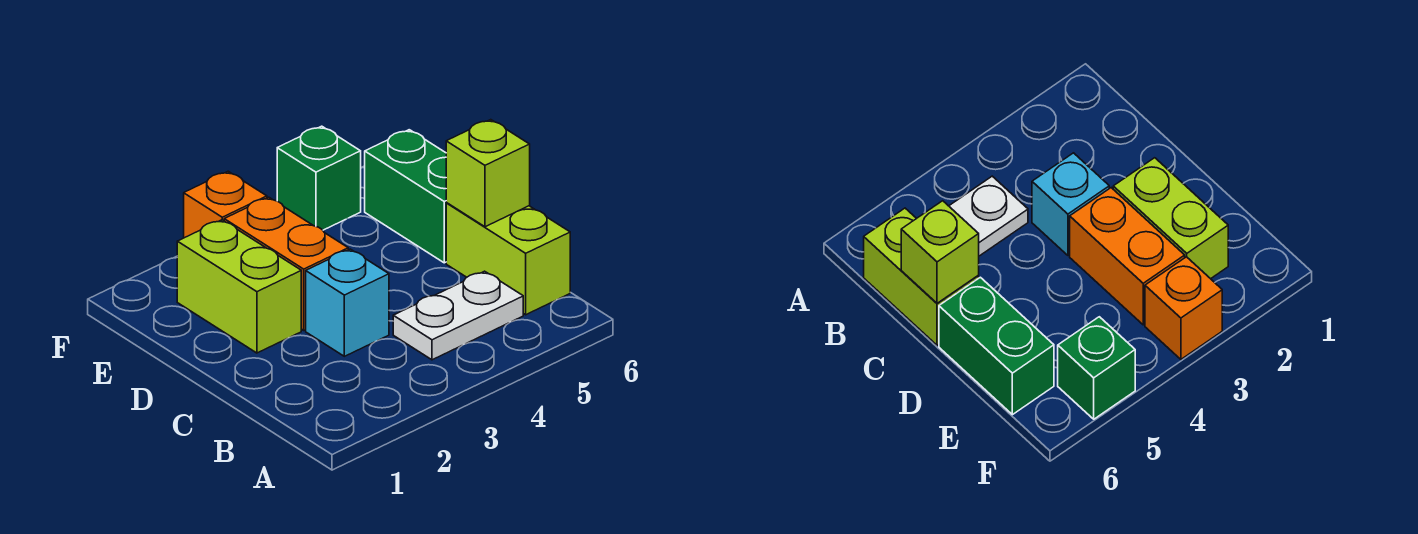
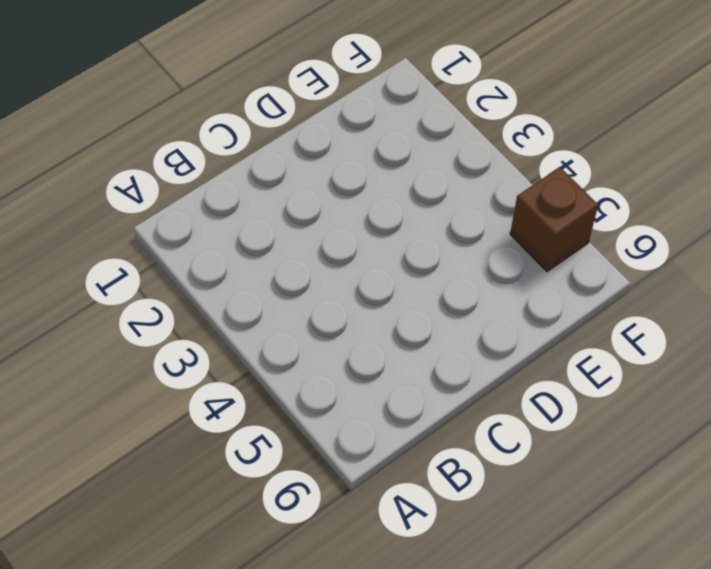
brown 1x1 brick [510,167,598,271] -> green 1x1 brick [277,126,361,230]
none -> white 1x2 plate [393,271,523,360]
none -> lime 1x2 brick [446,203,570,315]

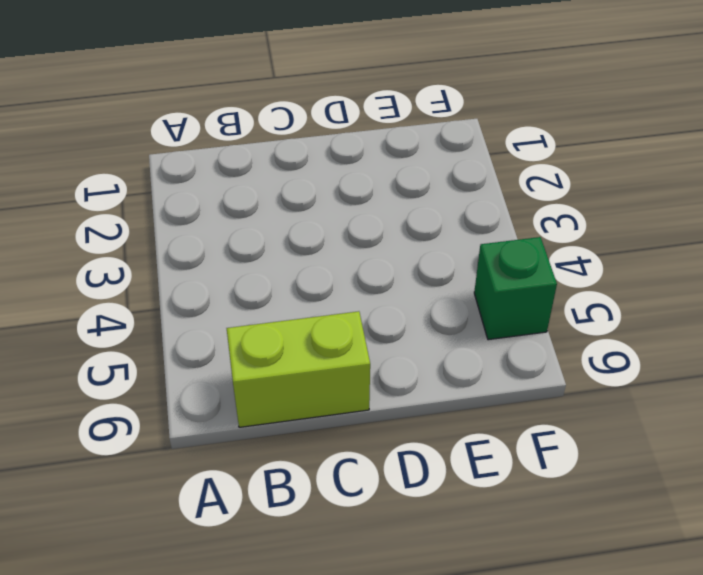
none -> white 1x2 plate [393,271,523,360]
none -> cyan 1x1 brick [306,249,389,356]

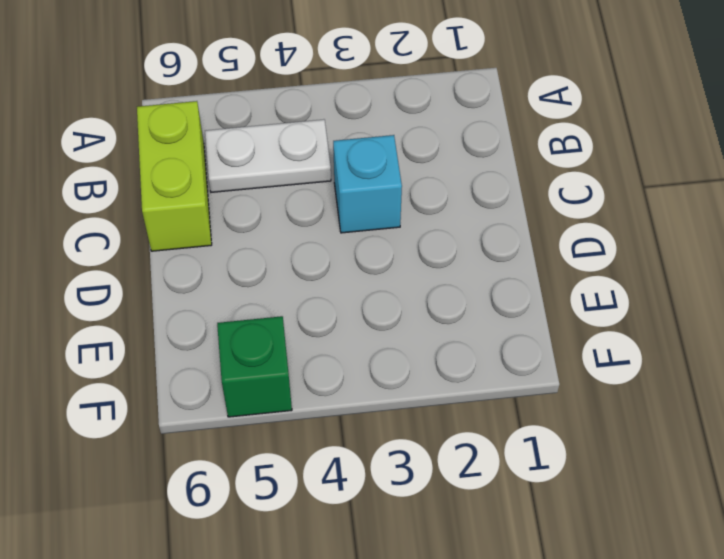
none -> lime 1x2 brick [177,220,301,353]
none -> orange 1x2 brick [224,197,348,330]

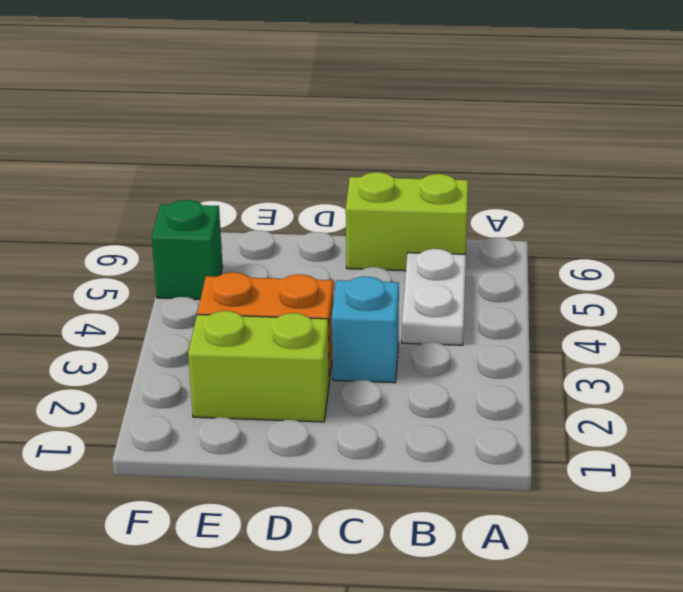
none -> green 1x2 brick [365,130,447,263]
none -> orange 1x1 brick [184,171,267,238]

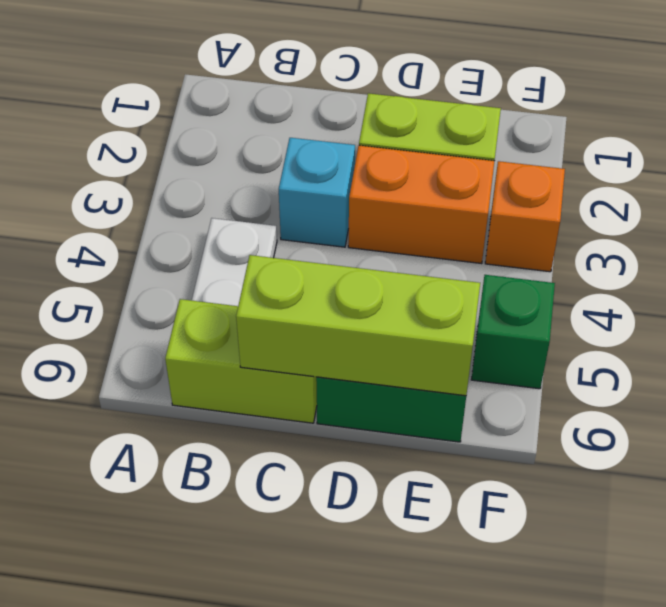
lime 1x3 brick [236,255,480,396] -> lime 1x1 brick [446,120,530,227]

